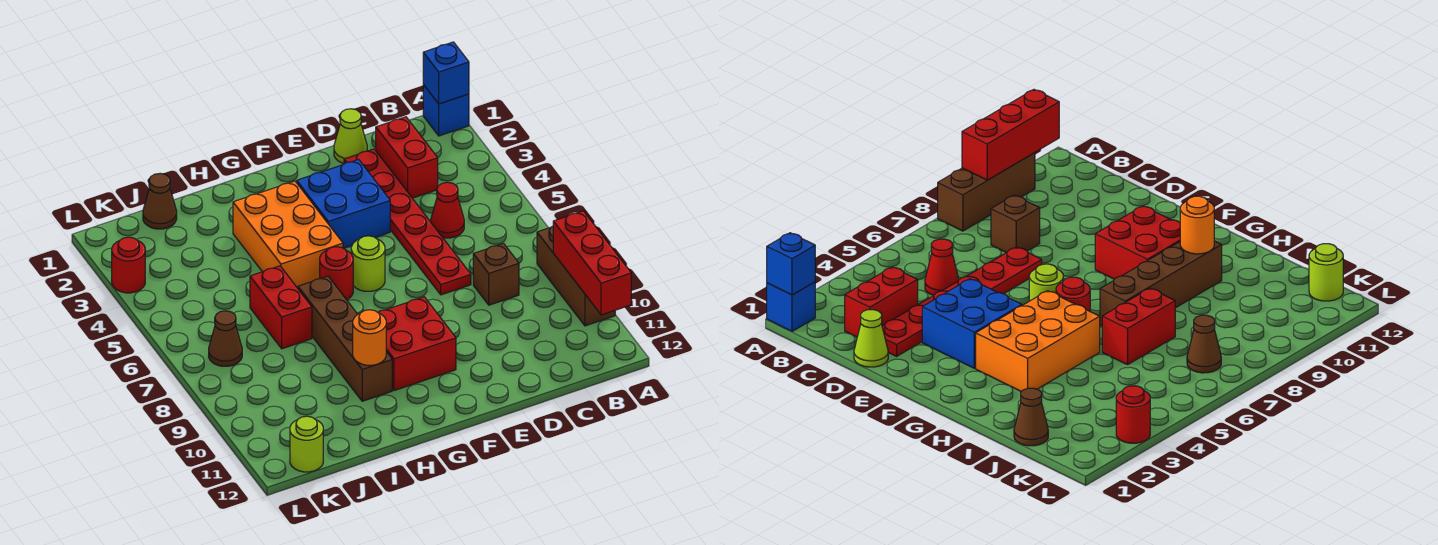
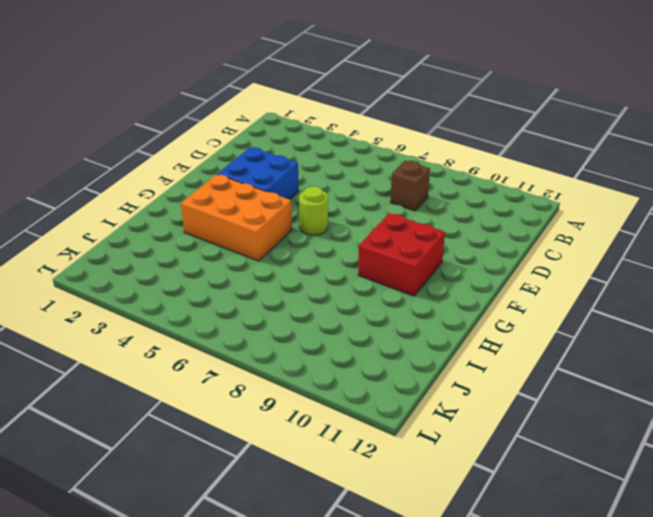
none -> blue 1x1 brick [423,85,469,136]
none -> brown 1x3 brick [537,226,615,326]
none -> red 1x2 brick [376,117,438,198]

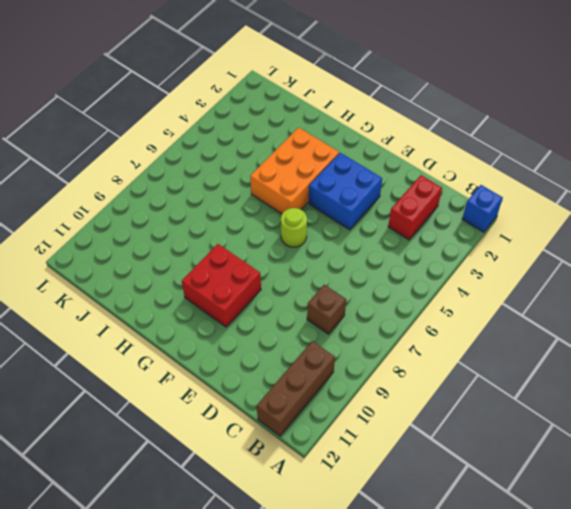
brown 1x3 brick [257,341,335,436] -> brown 1x3 brick moved to [537,226,615,326]
none -> red 1x1 cone [431,182,464,238]
none -> lime 1x1 cone [334,109,367,163]
none -> red 1x6 plate [344,149,471,295]

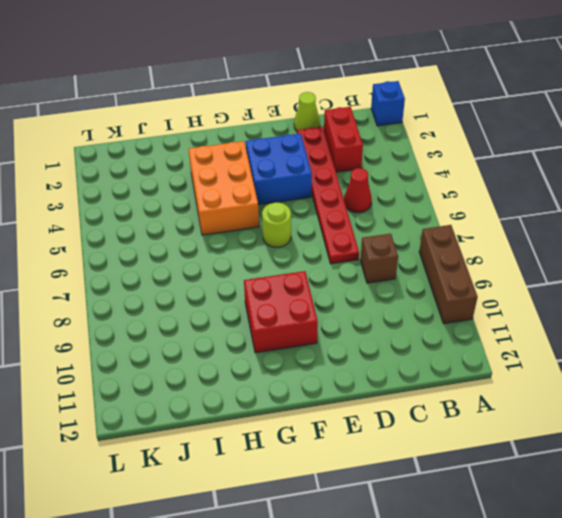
none -> red 1x1 round brick [320,247,353,300]
none -> brown 1x4 brick [298,276,392,401]
none -> red 1x2 brick [250,266,312,349]

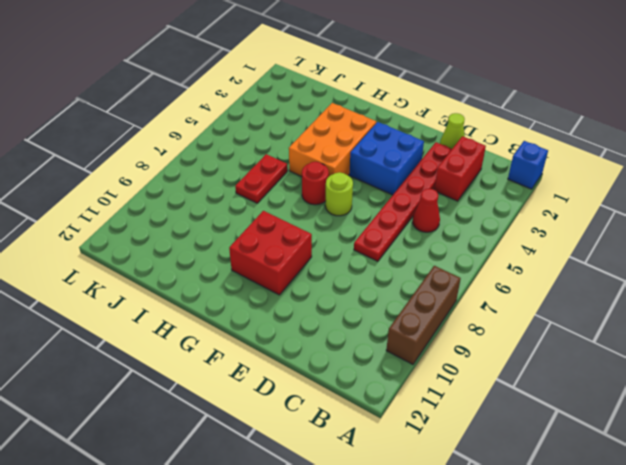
red 1x2 plate [235,154,288,203] -> red 1x2 brick [250,266,312,349]
none -> brown 1x1 brick [473,243,519,305]
none -> brown 1x4 brick [298,276,392,401]
none -> brown 1x1 cone [143,173,177,229]

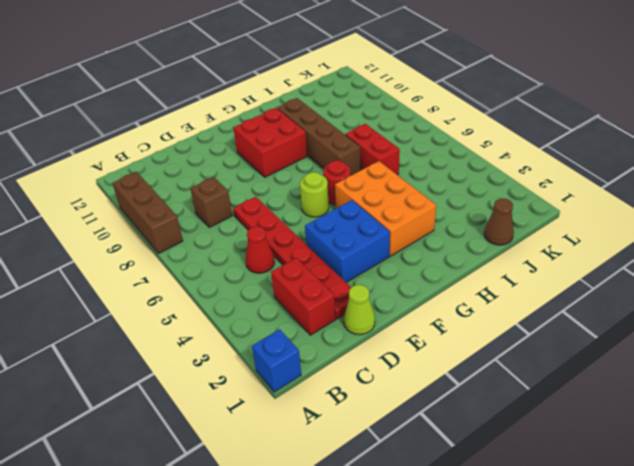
none -> brown 1x1 cone [209,311,242,366]
none -> lime 1x1 round brick [290,416,323,472]
none -> red 1x1 round brick [112,237,145,293]

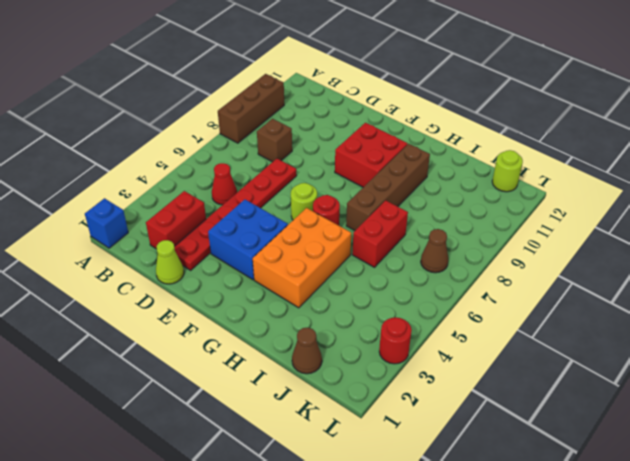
none -> blue 1x1 brick [423,42,469,104]
none -> red 1x3 brick [553,211,631,315]
none -> orange 1x1 round brick [353,310,386,365]

